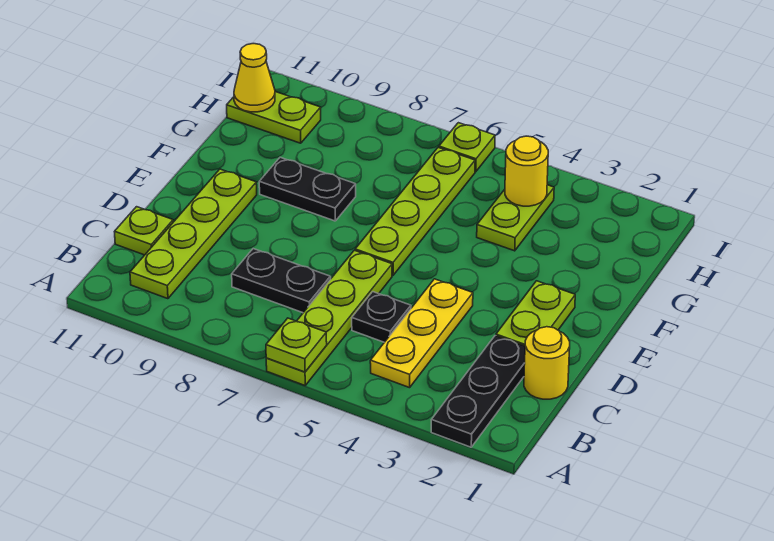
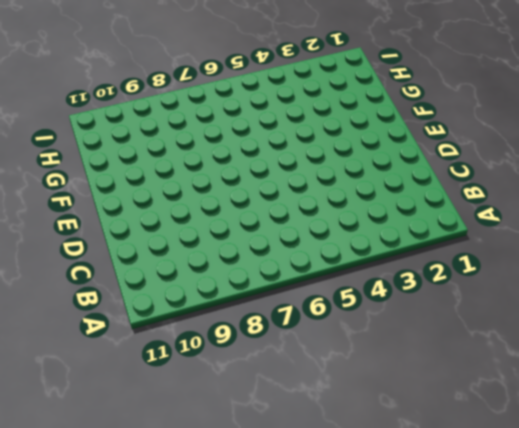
none -> black 1x3 plate [431,336,525,447]
none -> lime 1x4 plate [266,250,392,385]
none -> yellow 1x3 plate [370,279,473,388]

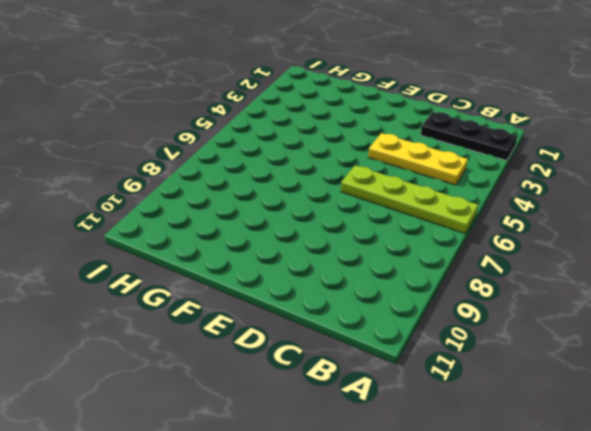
none -> lime 1x4 plate [130,169,257,299]
none -> yellow 1x1 round brick [524,327,570,399]
none -> black 1x1 plate [352,292,411,342]

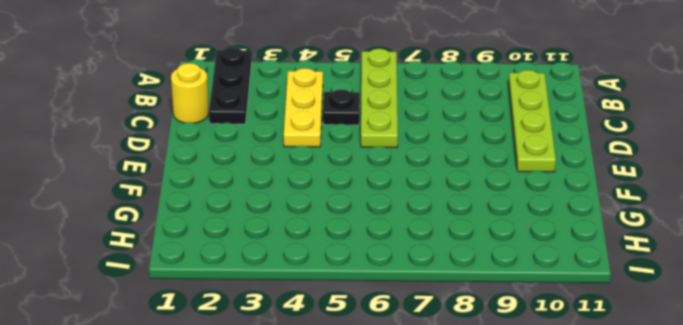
none -> black 1x2 plate [232,249,331,313]
none -> lime 1x1 plate [114,207,173,255]
none -> lime 1x2 plate [496,281,575,346]

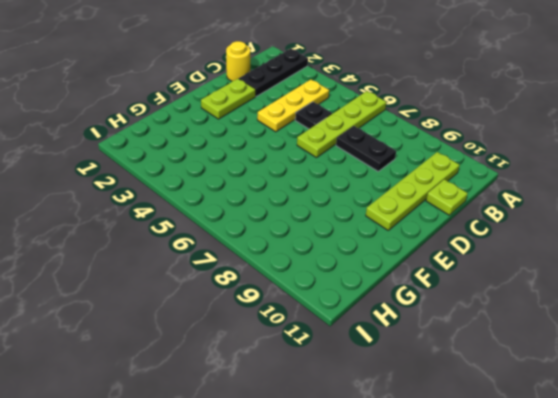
none -> lime 1x4 plate [355,148,475,275]
none -> black 1x2 plate [259,157,356,221]
none -> lime 1x2 plate [477,185,554,251]

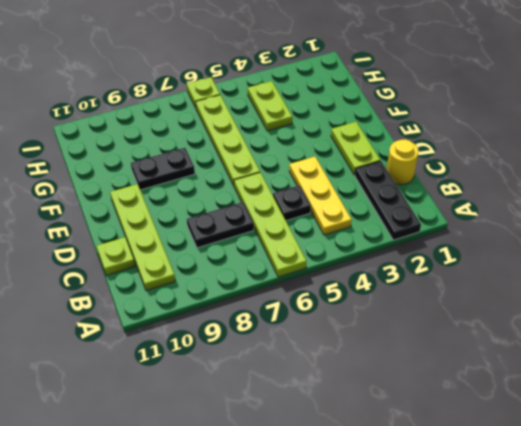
none -> lime 1x2 plate [227,92,321,143]
none -> lime 1x1 plate [266,318,327,372]
none -> yellow 1x1 round brick [505,136,548,206]

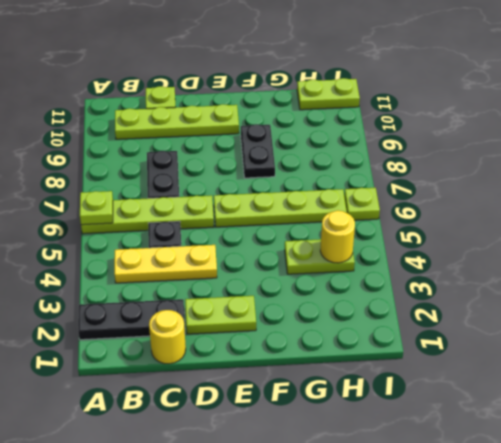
lime 1x2 plate [297,78,360,110] -> lime 1x2 plate turned to [227,92,321,143]
none -> yellow 1x1 cone [234,44,275,112]

